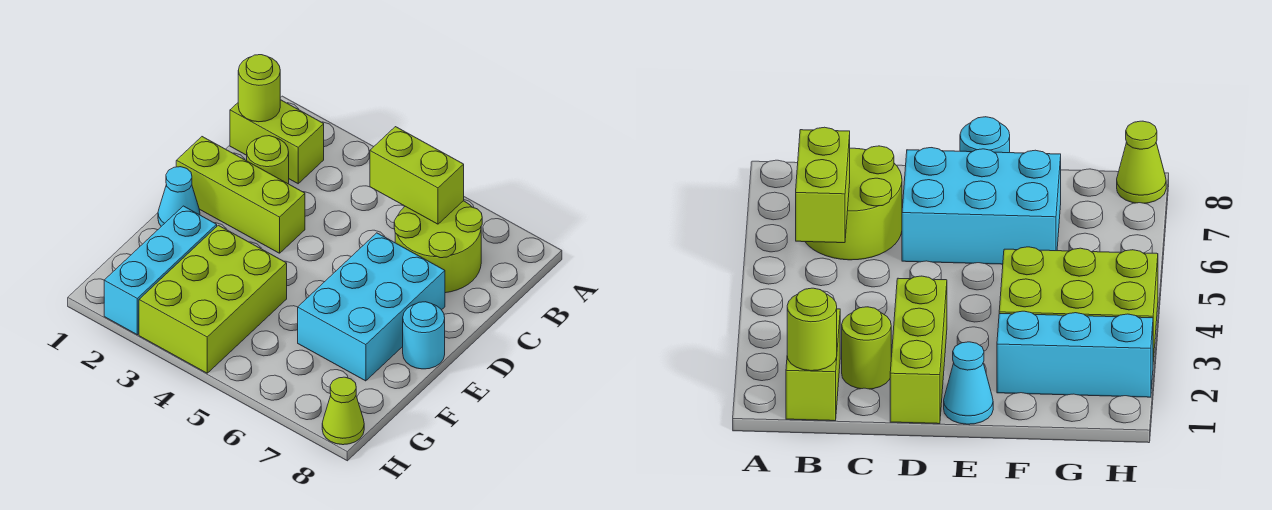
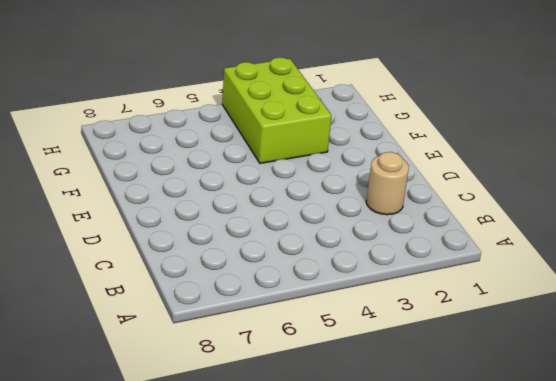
tan 1x1 round brick [366,152,409,215] -> lime 1x1 round brick [247,136,289,184]
none -> lime 1x2 brick [230,100,324,184]
none -> lime 2x2 round brick [394,201,482,293]
none -> lime 1x3 brick [176,137,305,253]

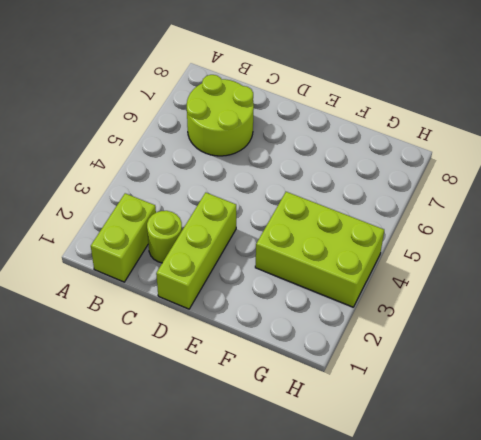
none -> cyan 2x3 brick [298,233,445,381]
none -> cyan 1x1 cone [158,167,200,226]
none -> cyan 1x1 round brick [403,302,445,369]

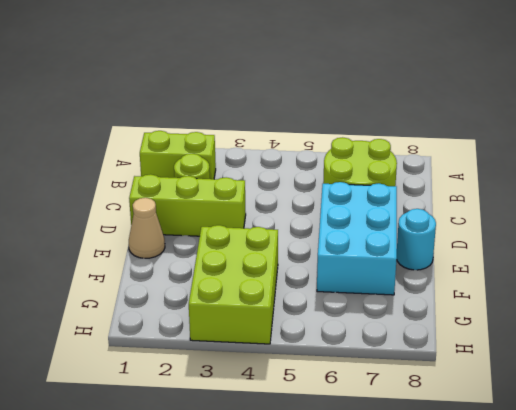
tan 1x1 cone [129,198,165,258] -> cyan 1x1 cone [158,167,200,226]
none -> cyan 1x3 brick [104,206,217,335]
none -> lime 1x1 cone [322,377,364,445]
none -> lime 1x1 round brick [238,55,280,122]

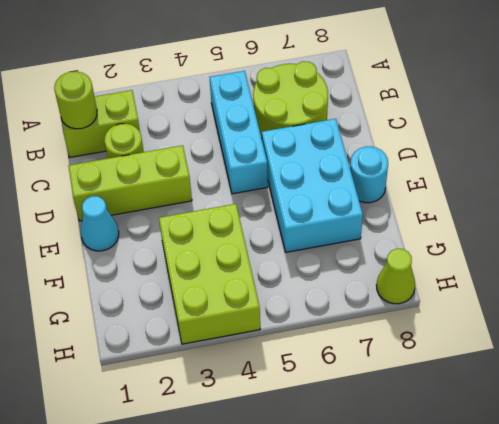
cyan 1x3 brick [209,71,268,194] -> cyan 1x3 brick moved to [104,206,217,335]
none -> lime 1x2 brick [370,127,464,224]

